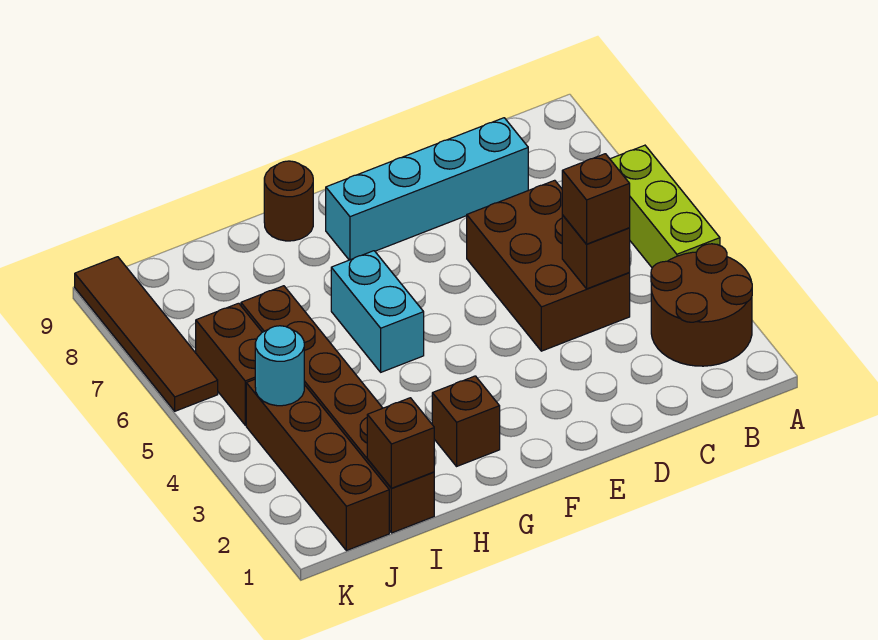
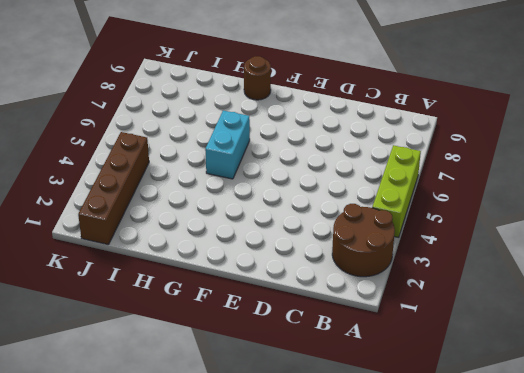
none -> brown 2x3 brick [467,180,630,351]
none -> cyan 1x4 brick [326,118,528,260]
none -> brown 1x1 brick [432,376,500,466]

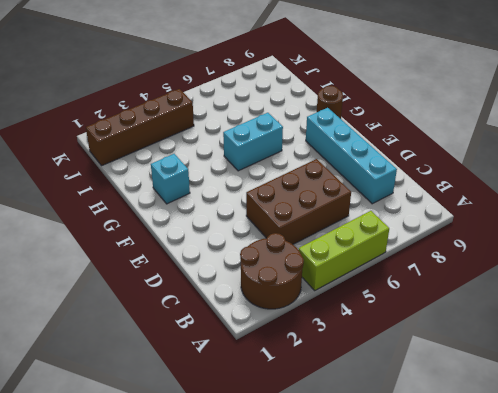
cyan 1x1 brick [151,154,190,204] -> brown 1x1 brick [432,376,500,466]
none -> brown 1x6 brick [241,286,434,533]
none -> brown 1x2 brick [196,303,262,425]
none -> brown 1x4 tile [75,257,218,411]

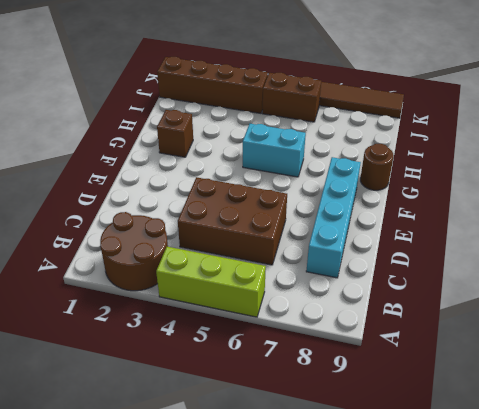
none -> brown 1x6 brick [241,286,434,533]
none -> brown 1x1 brick [562,215,630,289]
none -> brown 1x1 brick [367,398,434,488]

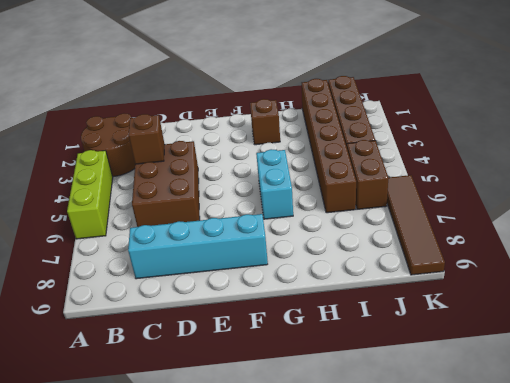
none -> brown 1x1 round brick [264,161,313,241]
none -> brown 1x1 brick [367,398,434,488]
none -> cyan 1x1 round brick [255,326,304,406]

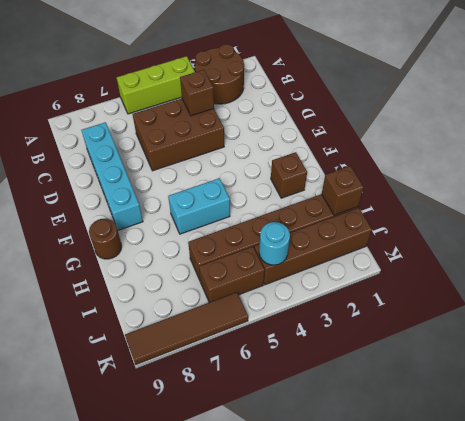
none -> brown 1x1 brick [562,154,630,244]

